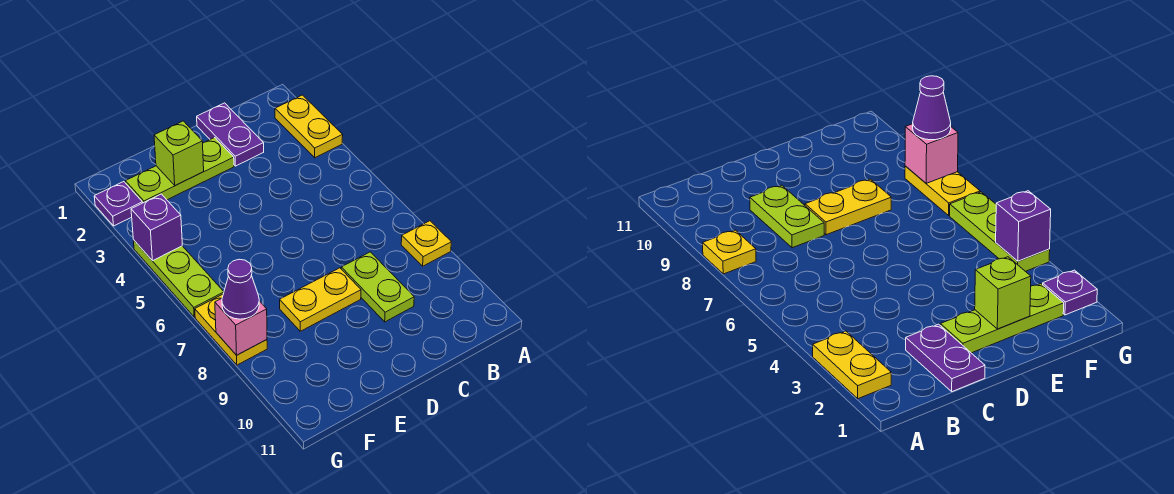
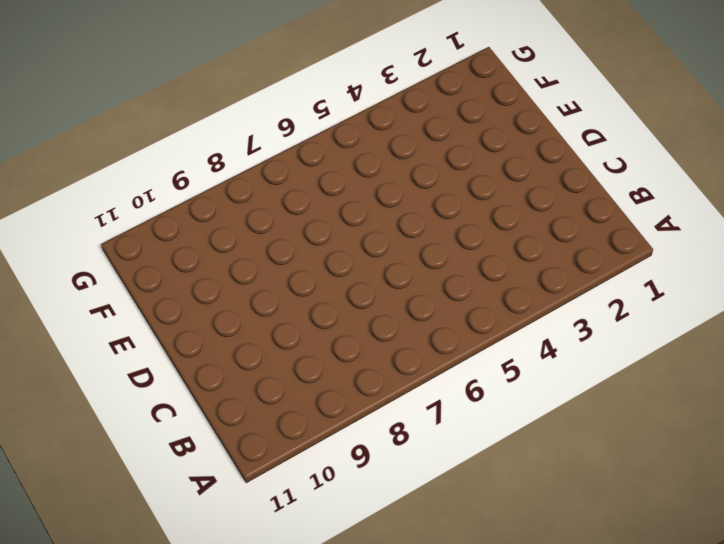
none -> yellow 1x2 plate [275,95,343,158]
none -> yellow 1x1 plate [401,221,451,266]
none -> purple 1x2 plate [197,103,264,166]

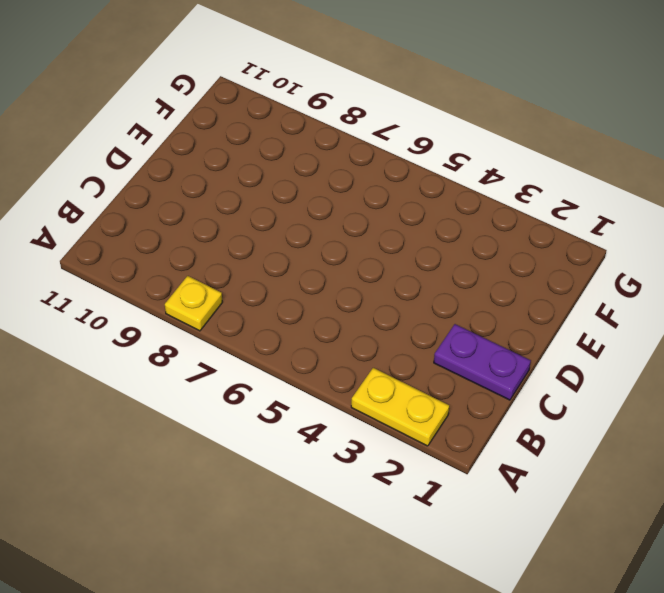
none -> lime 1x2 plate [341,252,414,322]
none -> lime 1x3 plate [125,138,234,203]
none -> yellow 1x2 plate [280,268,361,331]

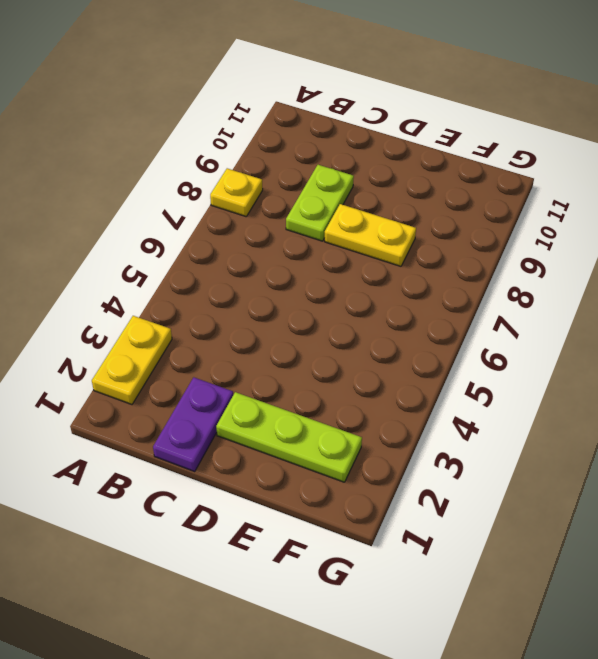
none -> purple 1x1 plate [94,182,143,226]
none -> lime 1x3 plate [133,240,224,317]
none -> yellow 1x2 plate [195,294,267,365]

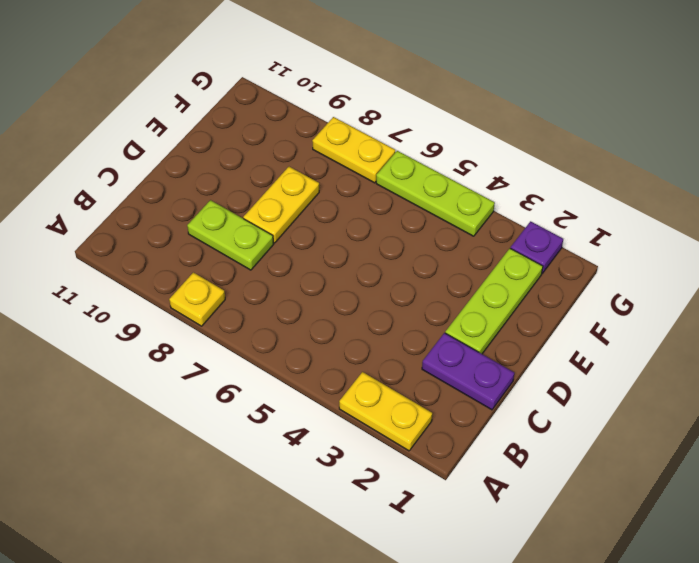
none -> lime 1x1 brick [154,121,204,186]
none -> purple 1x1 brick [131,194,182,261]
none -> pink 1x1 brick [215,298,267,355]

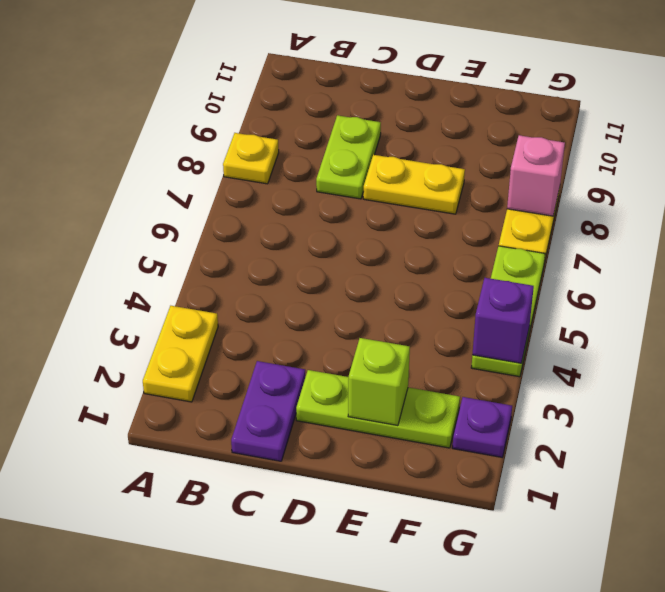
none -> purple 1x1 cone [222,259,259,319]

